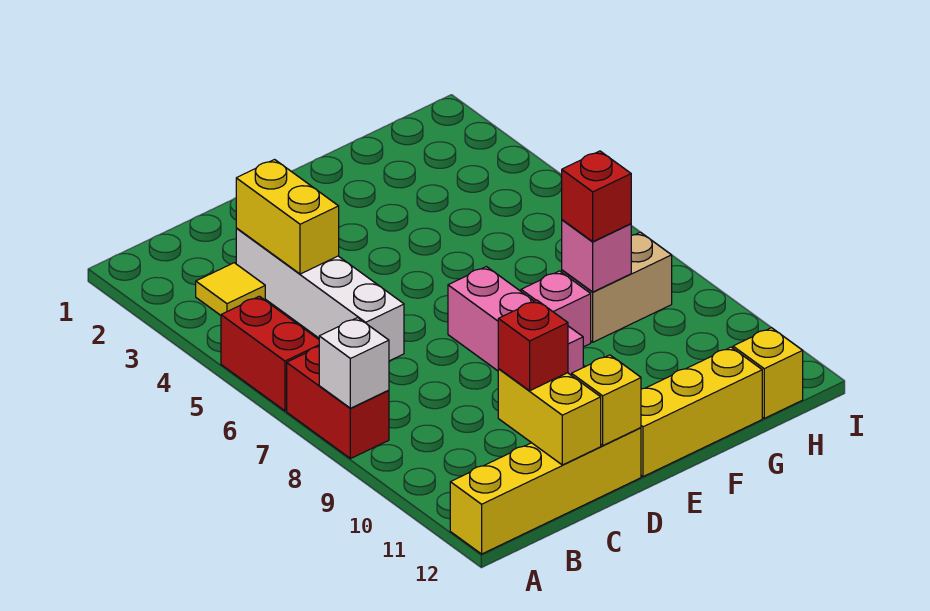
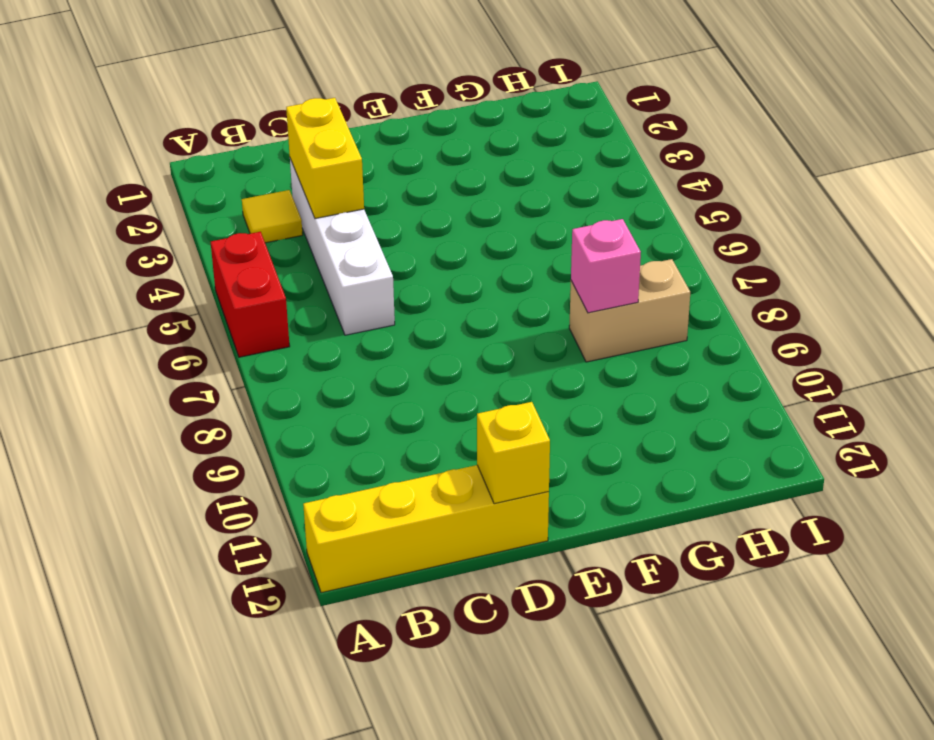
none -> red 1x2 brick [287,347,389,459]
none -> pink 1x3 brick [448,267,583,375]
none -> yellow 1x3 brick [641,347,762,477]

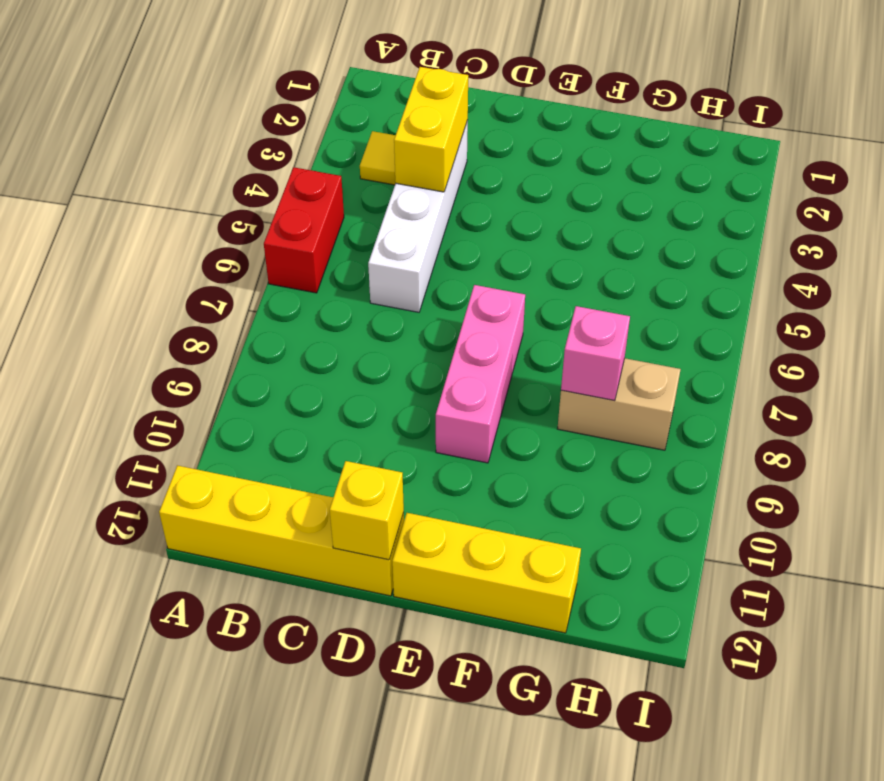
none -> red 1x2 brick [287,347,389,459]
none -> pink 1x1 brick [521,271,591,347]
none -> yellow 1x1 brick [733,328,803,418]

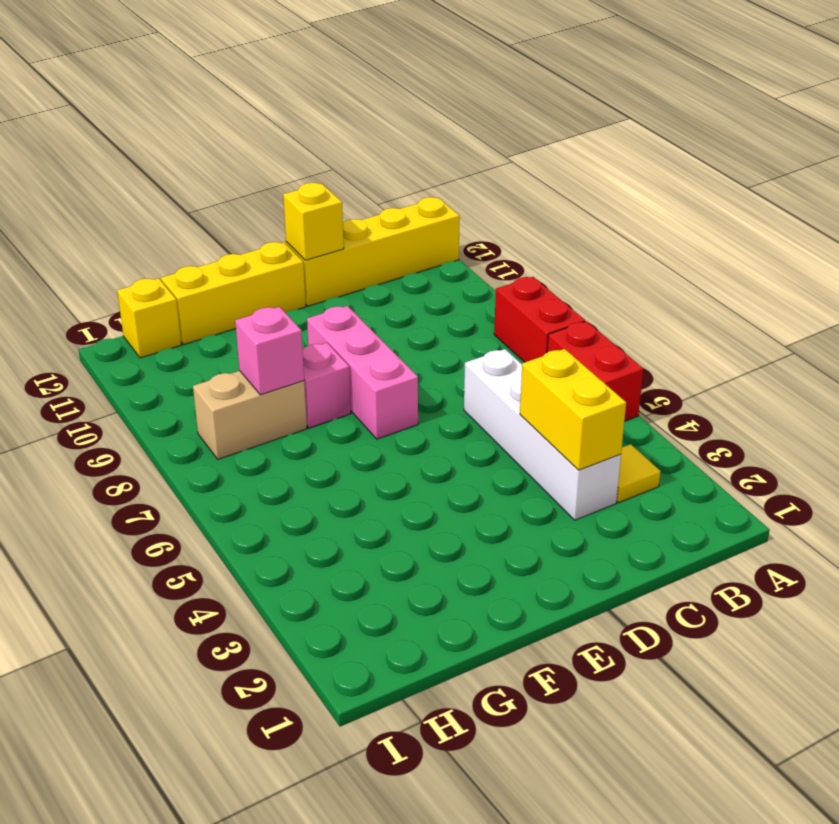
none -> white 1x1 brick [319,318,389,408]
none -> yellow 1x2 brick [498,369,601,465]
none -> red 1x1 brick [498,300,568,391]

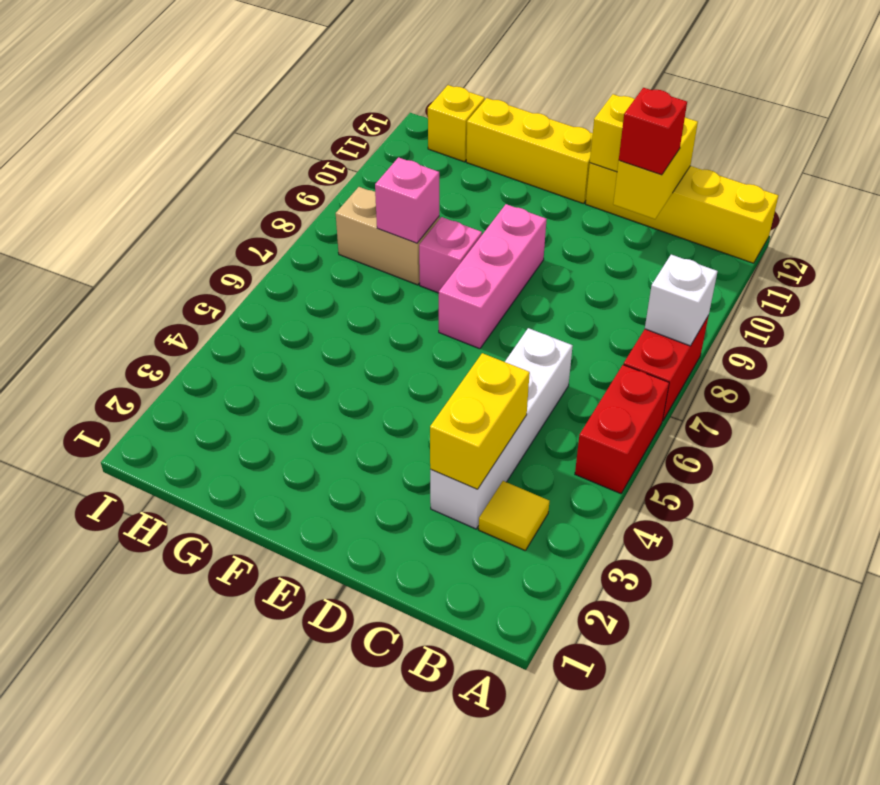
none -> red 1x1 brick [562,151,631,242]

